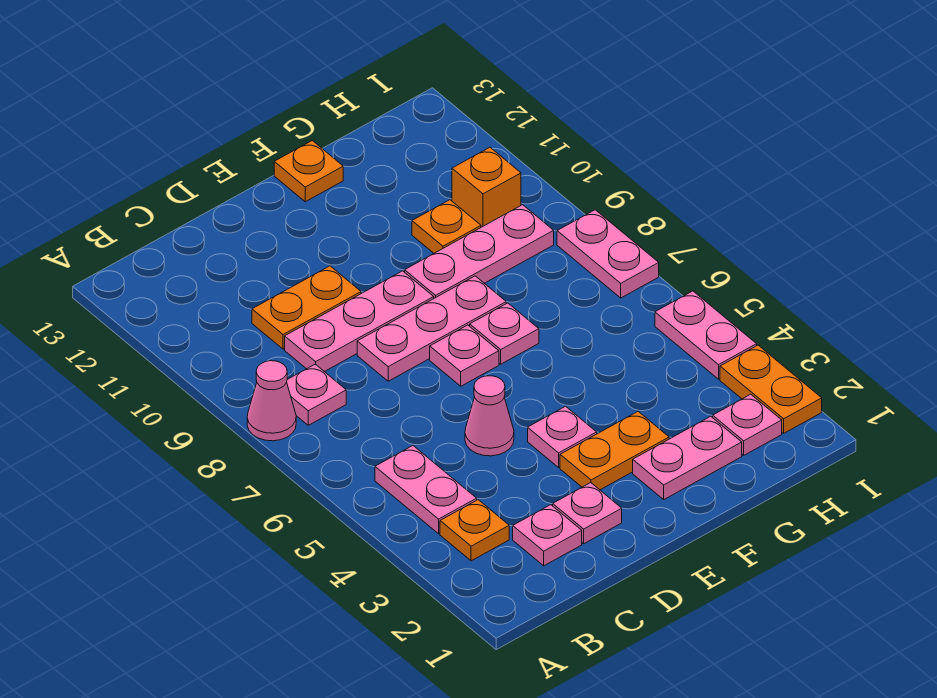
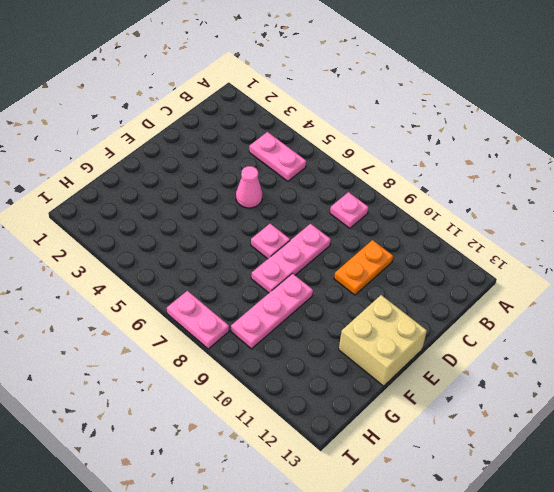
tan 2x2 brick [339,295,427,386] -> orange 1x1 plate [274,141,343,202]
none -> pink 1x1 cone [247,361,296,441]
none -> orange 1x1 plate [440,500,509,561]
none -> pink 1x1 plate [513,505,582,566]

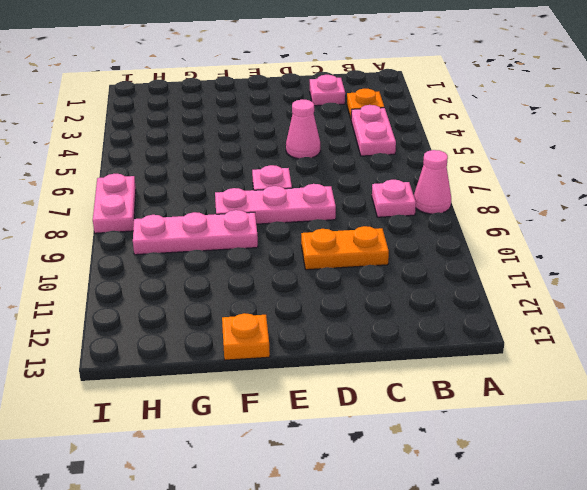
none -> pink 1x3 plate [285,271,434,372]
none -> pink 1x1 plate [553,483,622,544]
none -> orange 1x2 plate [560,412,669,490]

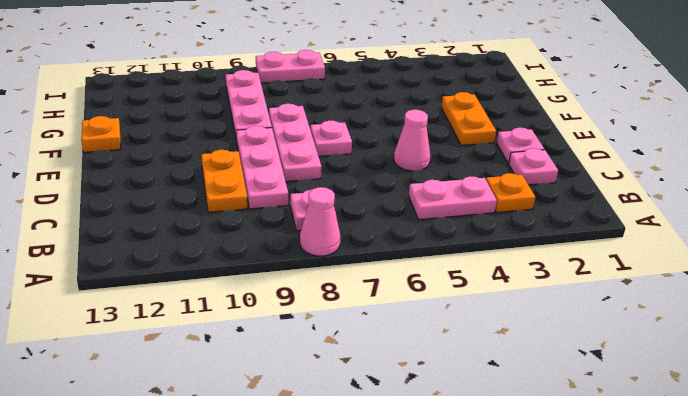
none -> pink 1x1 plate [528,406,597,467]
none -> pink 1x2 plate [633,416,742,499]
none -> pink 1x1 plate [470,303,539,364]

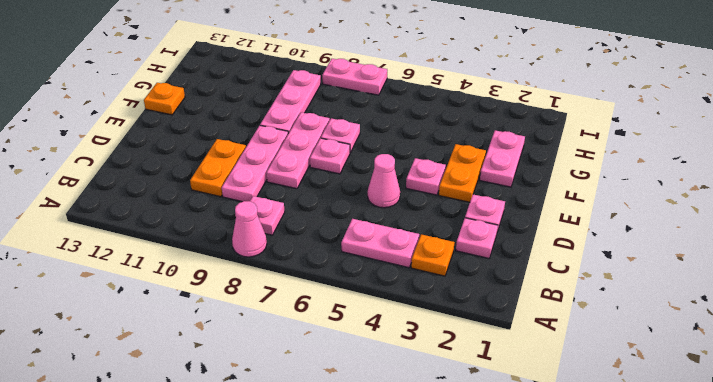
none -> orange 1x1 plate [412,200,481,253]
none -> pink 1x1 plate [713,394,782,455]
none -> orange 1x1 brick [452,147,521,227]

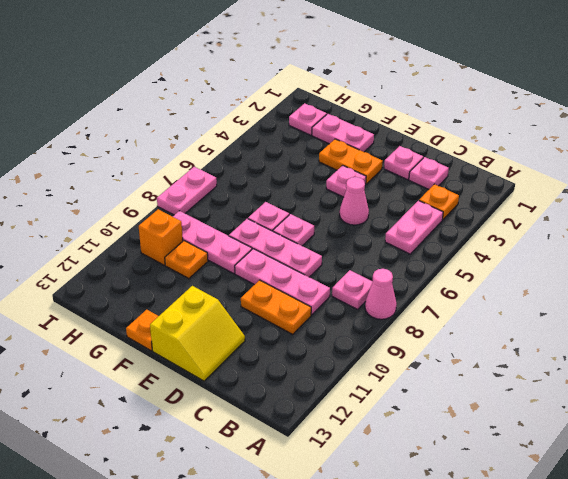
yellow 2x2 slope [150,286,245,381] -> none
none -> orange 1x2 plate [720,345,822,433]
none -> pink 1x2 plate [655,291,757,379]

